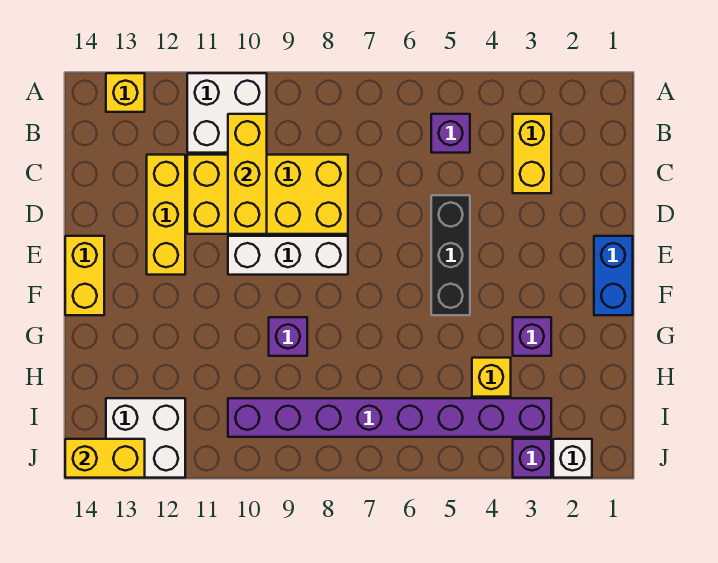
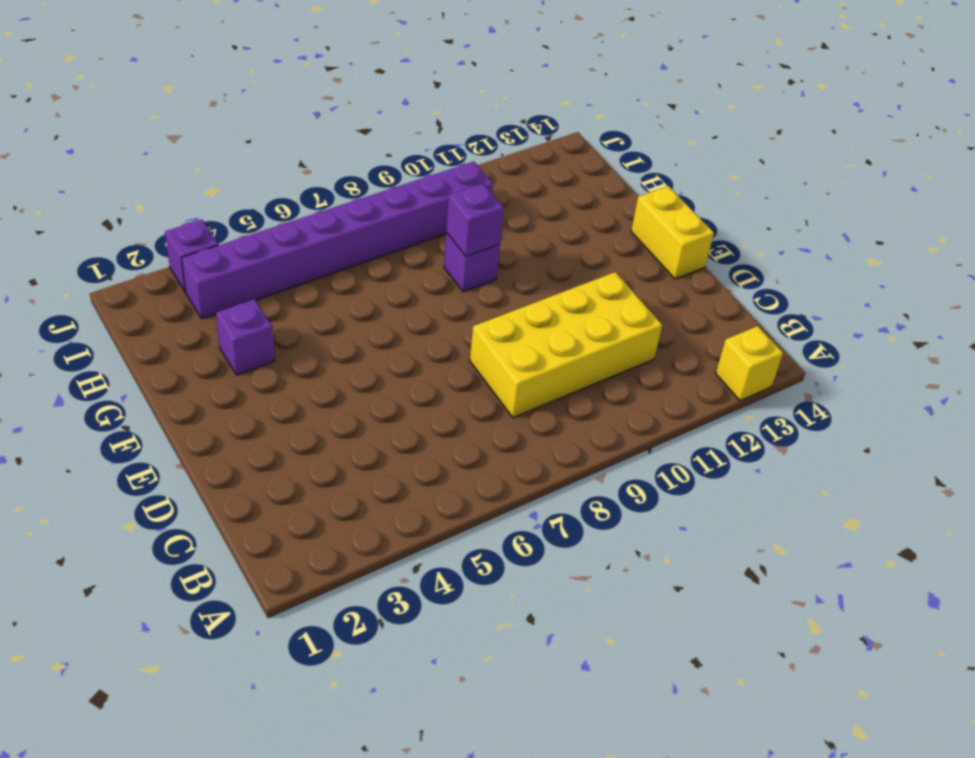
purple 1x1 brick [446,184,504,256] -> purple 1x1 brick moved to [431,114,470,153]
none -> white 2x2 brick [187,73,267,153]
none -> yellow 1x2 brick [513,114,551,193]
none -> yellow 1x3 brick [147,155,185,275]

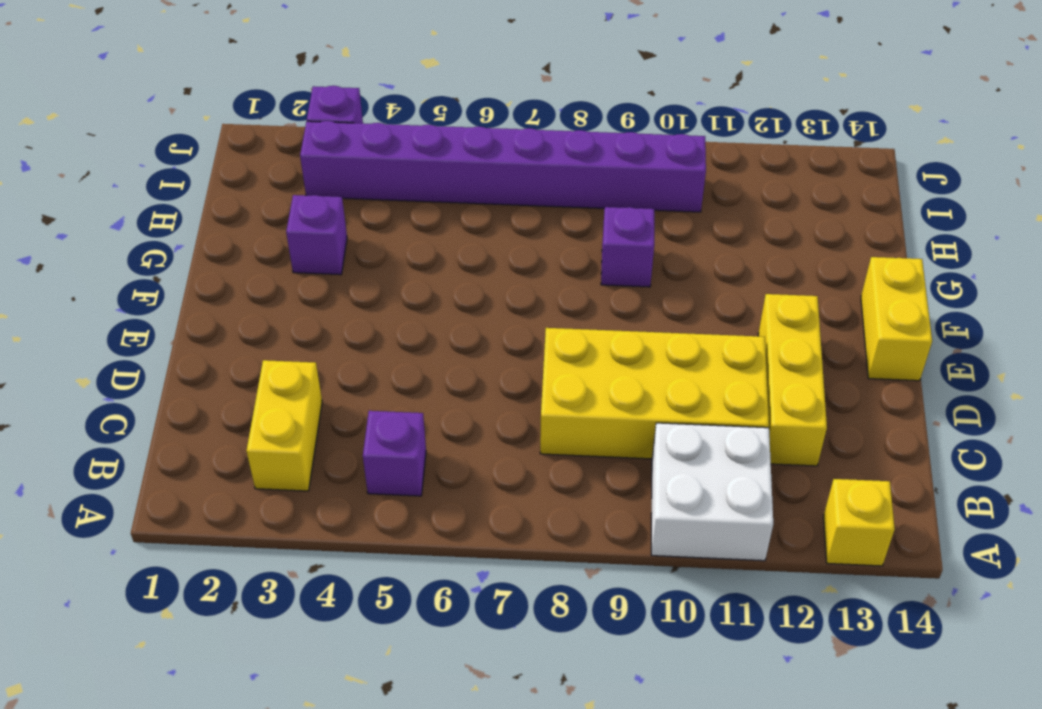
none -> black 1x3 brick [431,195,470,315]
none -> blue 1x2 brick [594,236,633,315]
none -> white 1x3 brick [228,236,348,275]

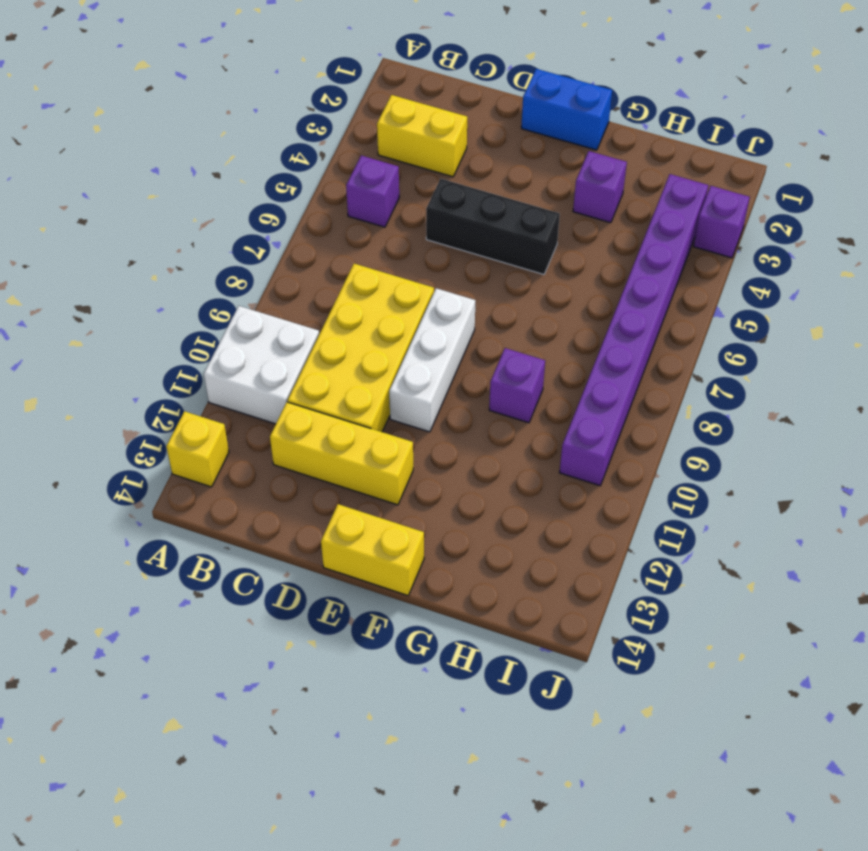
none -> yellow 1x1 brick [472,358,511,397]
none -> white 2x2 brick [106,398,185,478]
none -> white 1x1 brick [553,439,592,478]

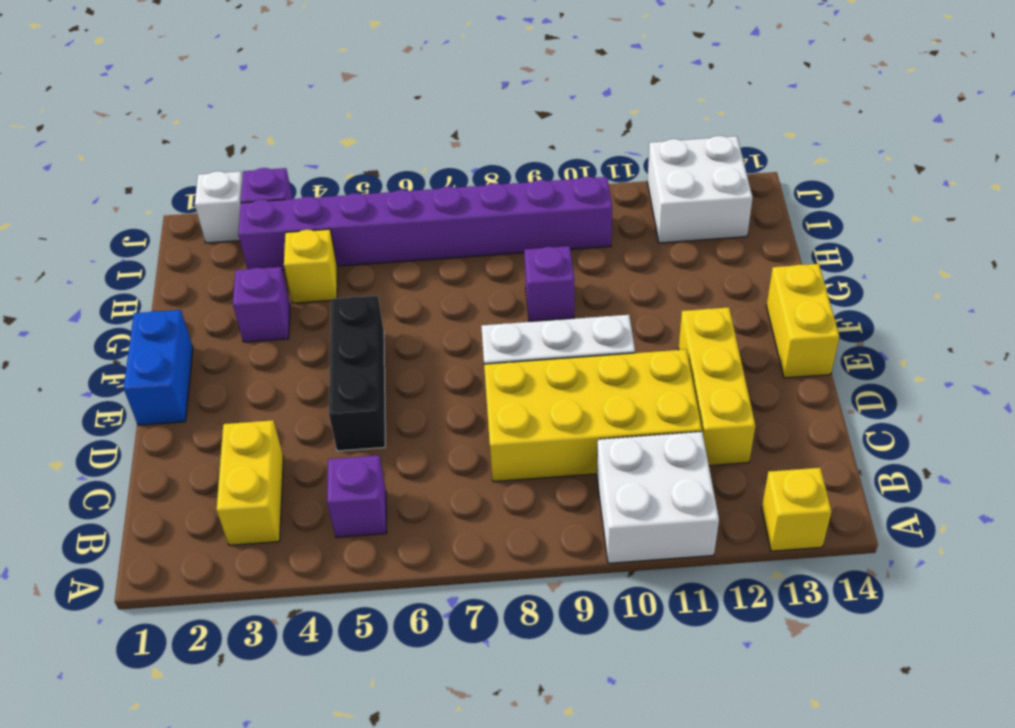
none -> yellow 1x3 brick [228,114,267,234]
none -> yellow 1x2 brick [65,439,145,478]

